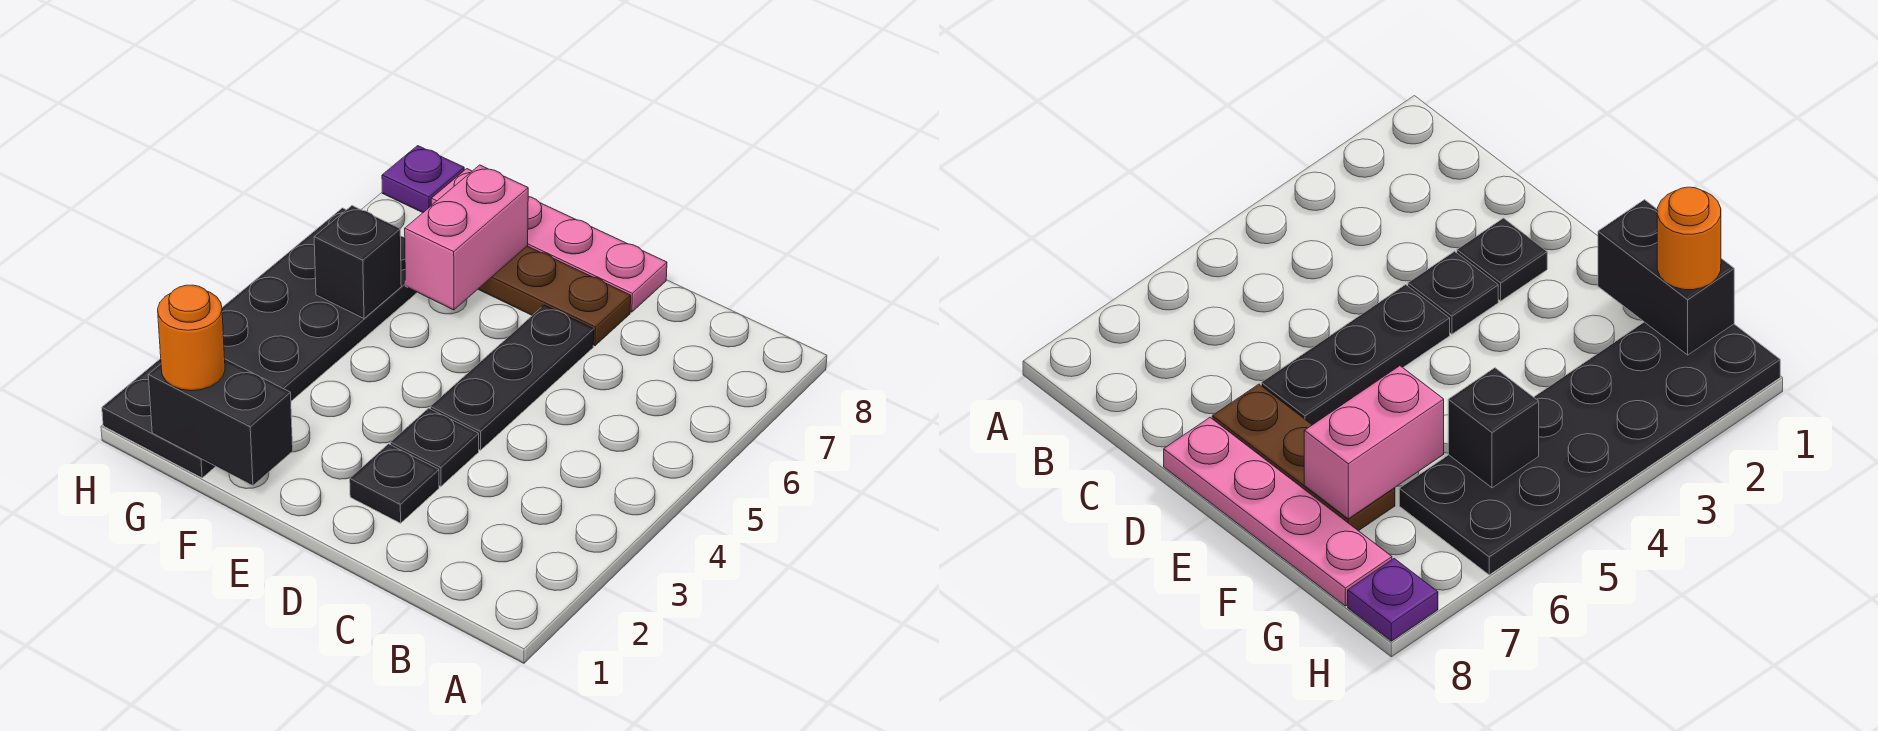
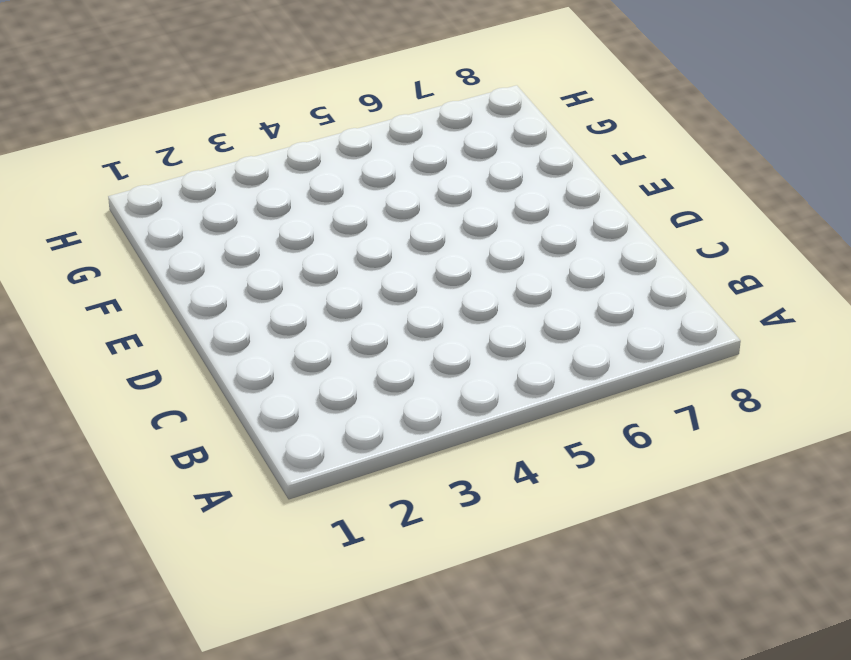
none -> black 1x1 plate [350,444,439,523]
none -> black 1x1 plate [390,408,479,486]

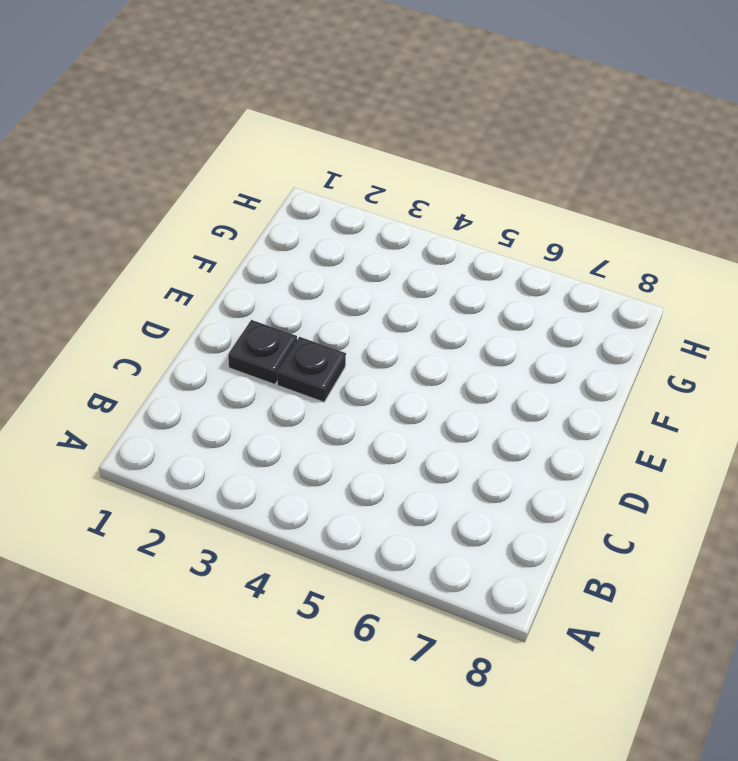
none -> black 1x3 plate [430,305,594,450]
none -> brown 1x3 plate [478,246,631,346]

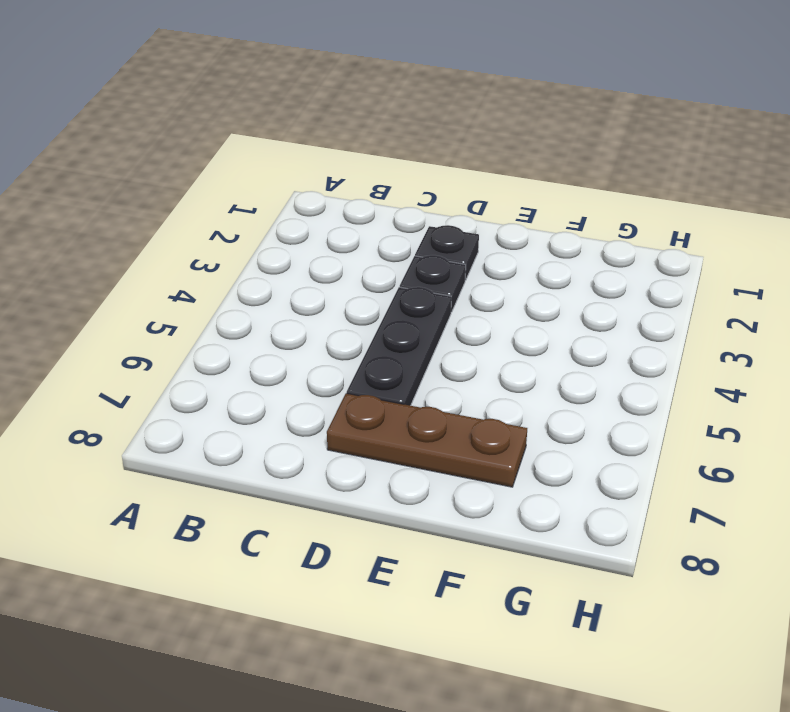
none -> pink 1x4 plate [431,169,667,312]
none -> black 2x6 plate [102,208,417,478]

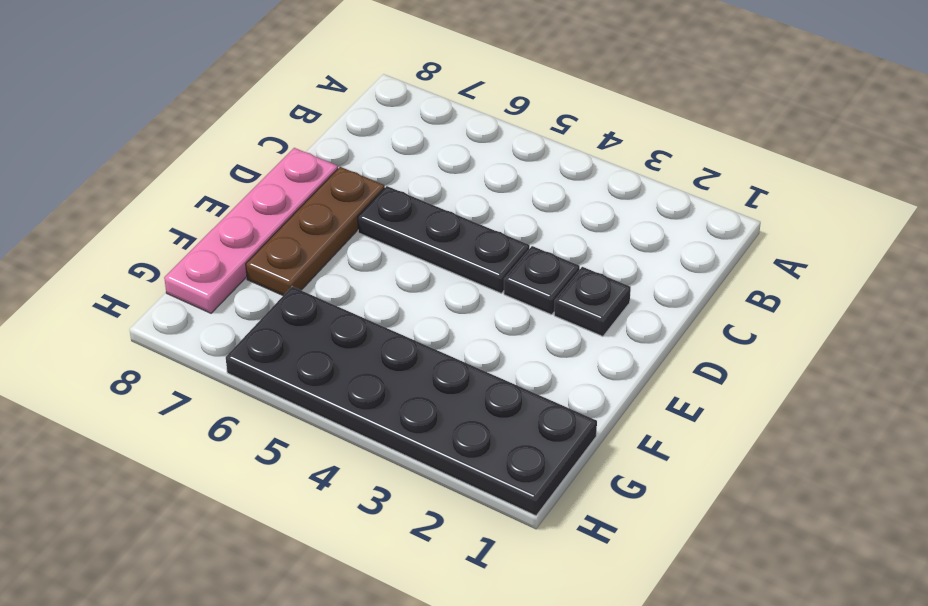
none -> purple 1x1 plate [382,146,464,213]
none -> black 1x2 brick [148,359,293,486]

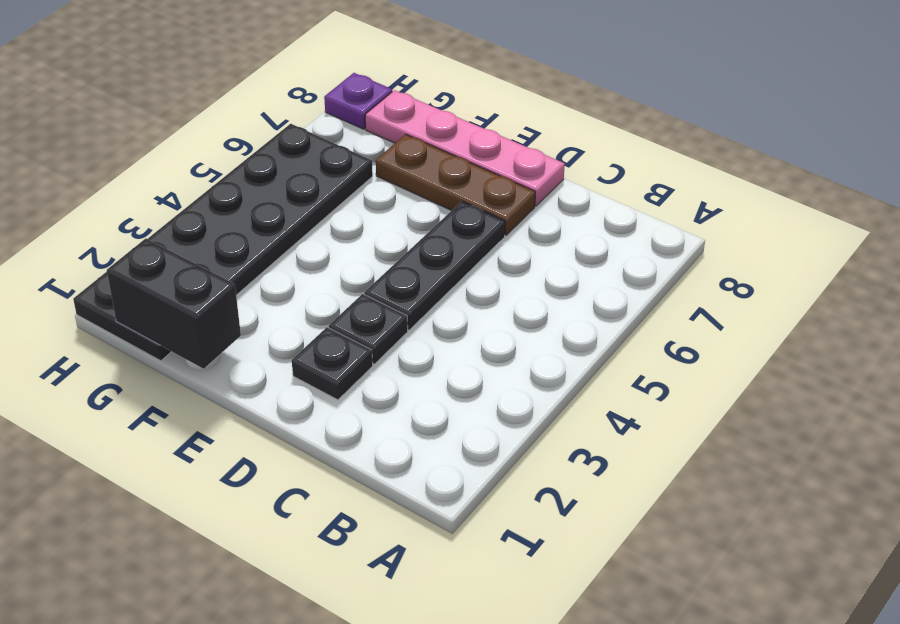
none -> pink 1x2 brick [405,165,528,310]
none -> black 1x1 brick [314,206,401,318]

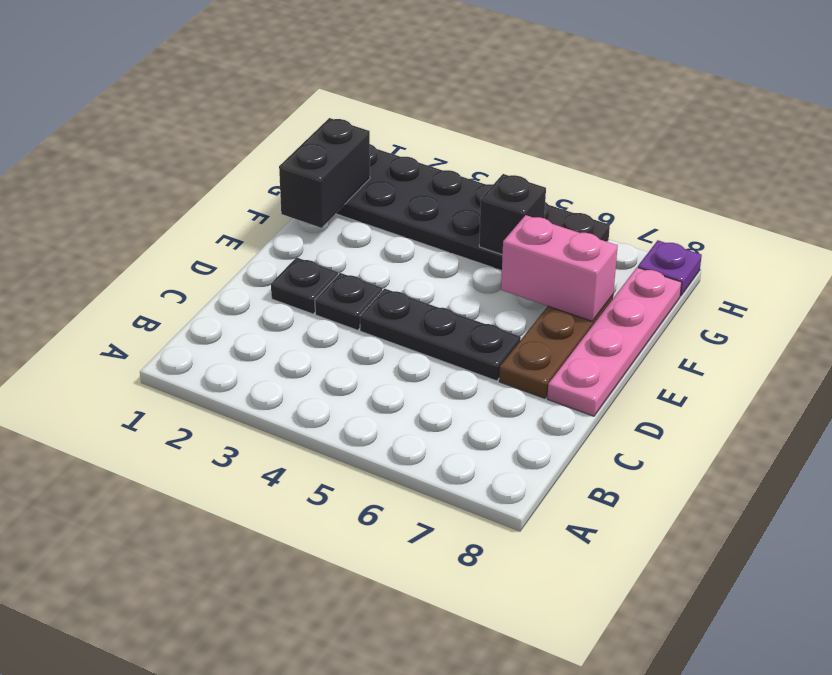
none -> orange 1x1 round brick [158,285,225,391]

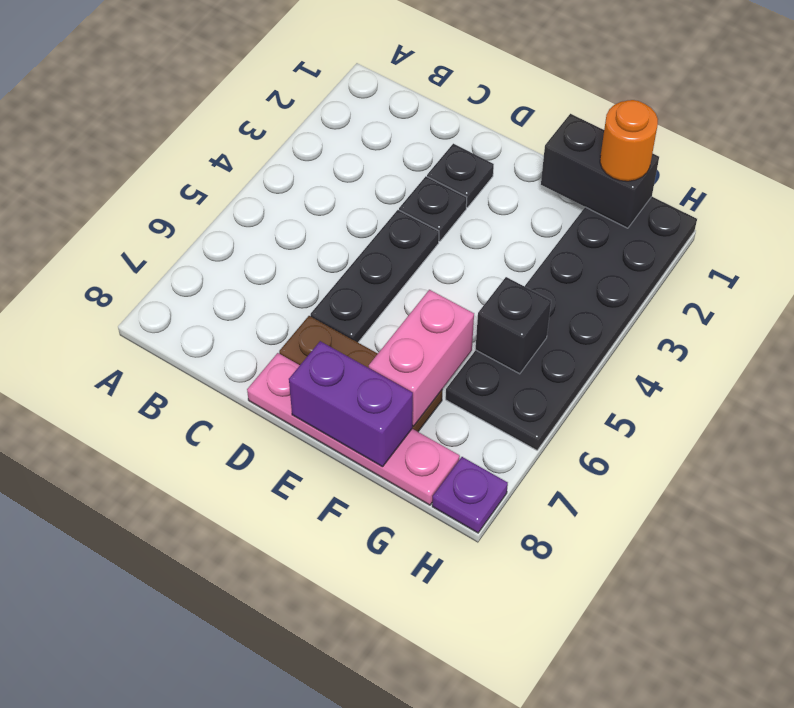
purple 1x2 brick [289,341,413,467] -> none

